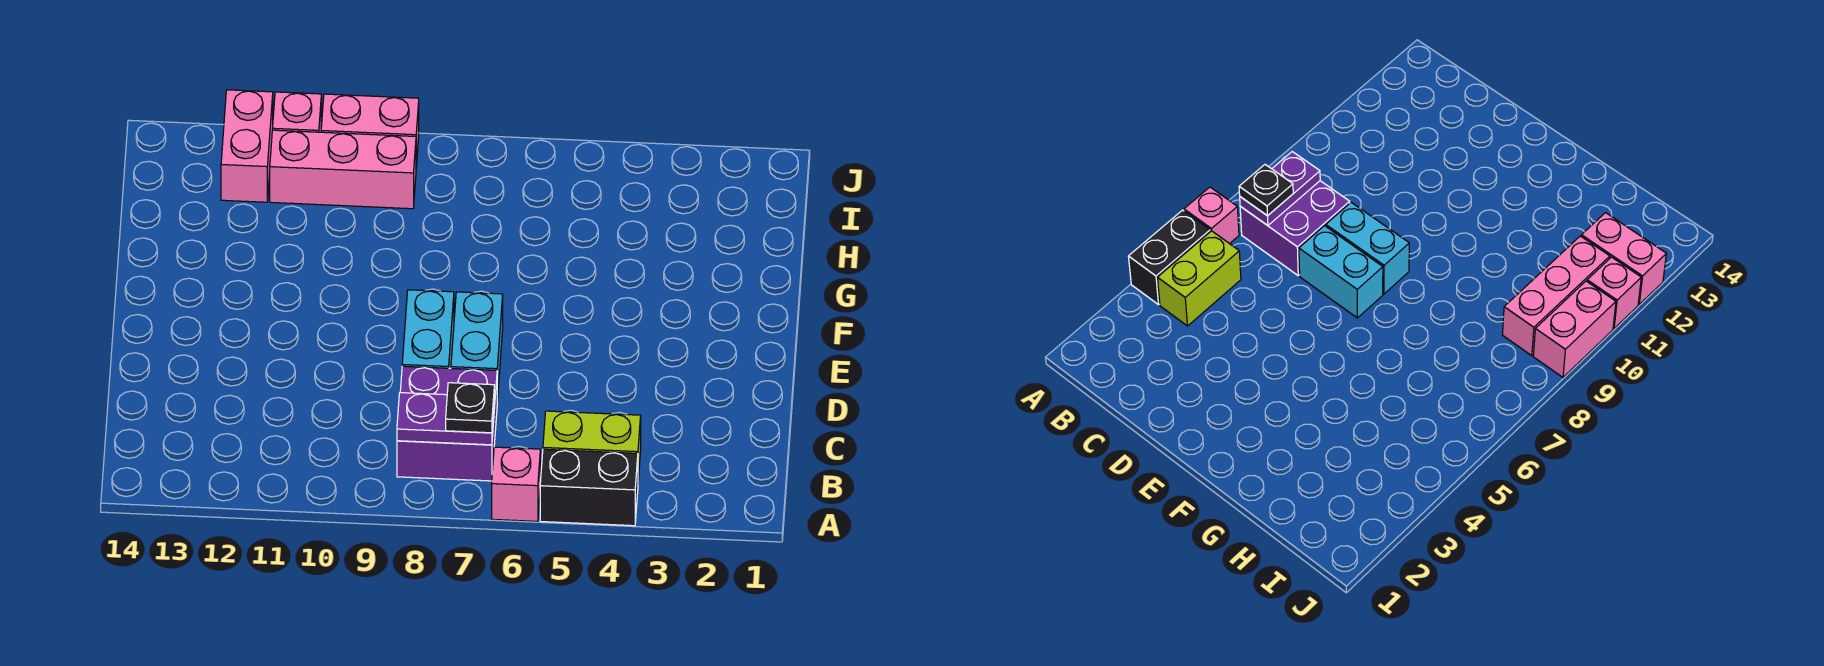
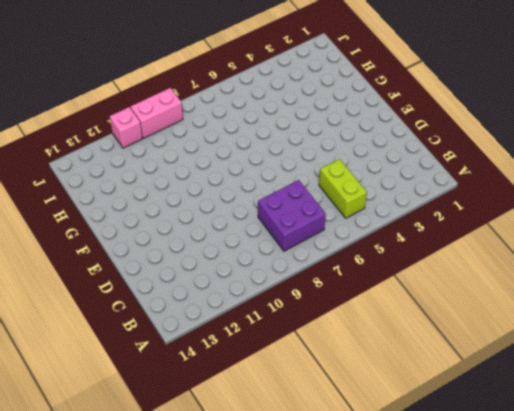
lime 1x2 brick [319,159,367,218] -> lime 1x2 brick turned to [543,411,641,480]
none -> black 1x2 brick [540,449,638,526]
none -> pink 1x1 brick [492,447,540,521]
none -> cyan 1x2 brick [451,292,503,402]

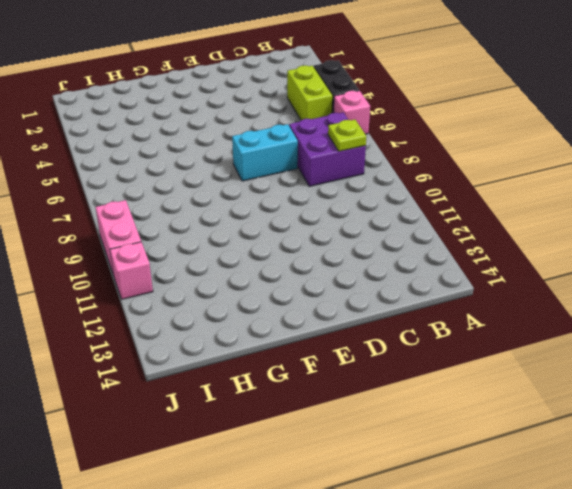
lime 1x1 plate [328,120,366,151] -> purple 1x2 plate [397,393,494,445]
none -> cyan 1x2 brick [402,290,454,368]
none -> pink 1x3 brick [270,130,416,209]
none -> pink 1x2 brick [221,90,273,202]

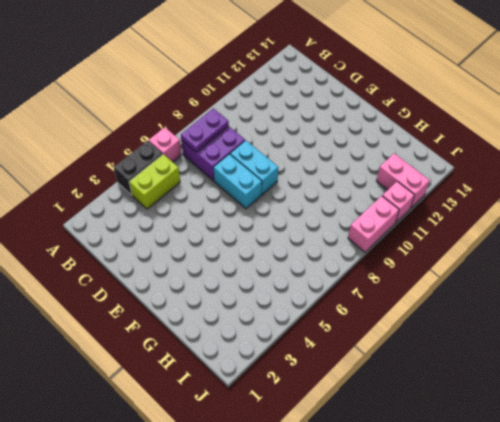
none -> pink 1x3 brick [270,130,416,209]
none -> black 1x1 plate [446,383,494,433]

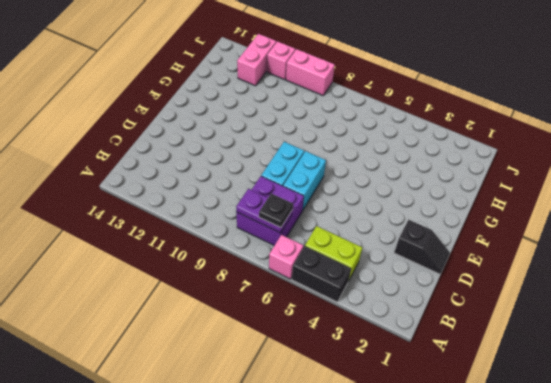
black 1x2 slope [394,220,450,274] -> none
none -> pink 1x3 brick [270,130,416,209]

